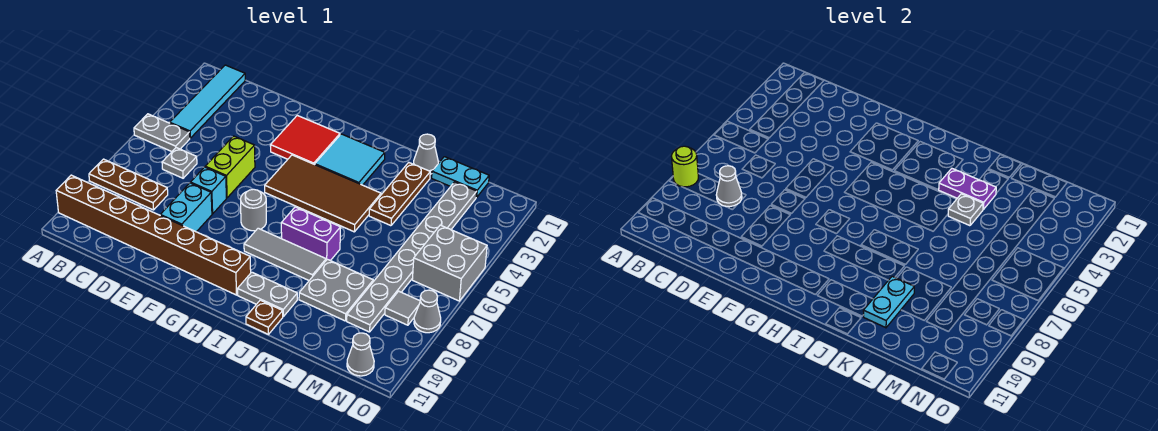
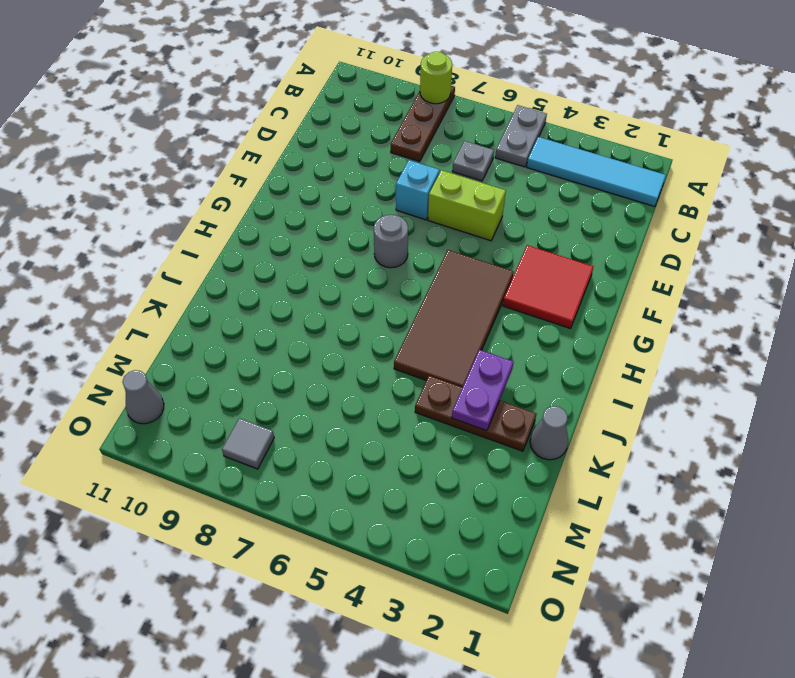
none -> brown 1x8 brick [56,175,251,295]
none -> cyan 1x2 brick [160,183,212,232]
none -> cyan 2x2 tile [315,134,385,185]
none -> grey 1x3 tile [244,228,326,280]

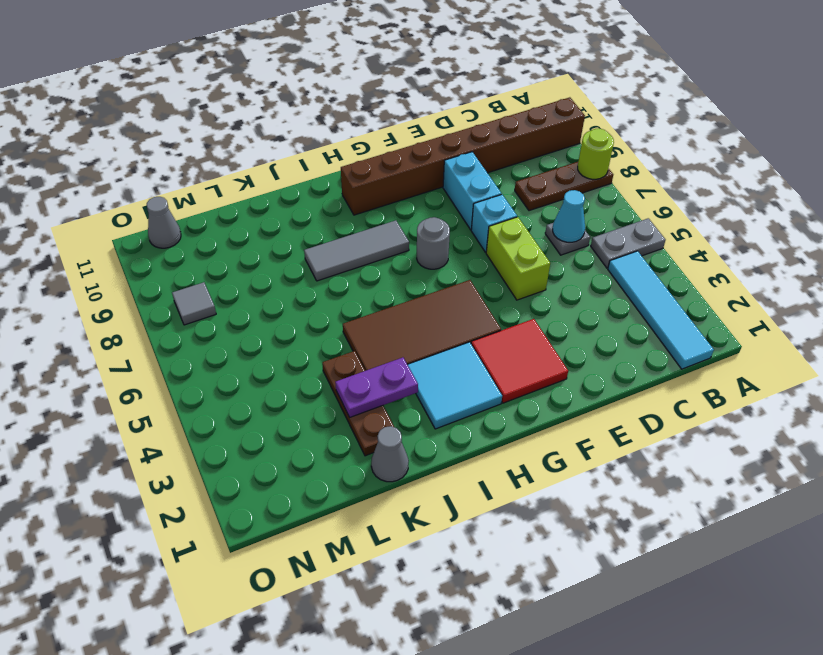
cyan 1x1 cone [553,190,585,242] -> none
none -> purple 1x2 brick [281,207,341,261]
none -> grey 1x2 plate [237,272,297,316]
none -> brown 1x1 plate [246,300,283,334]
none -> grey 2x2 plate [299,259,373,321]

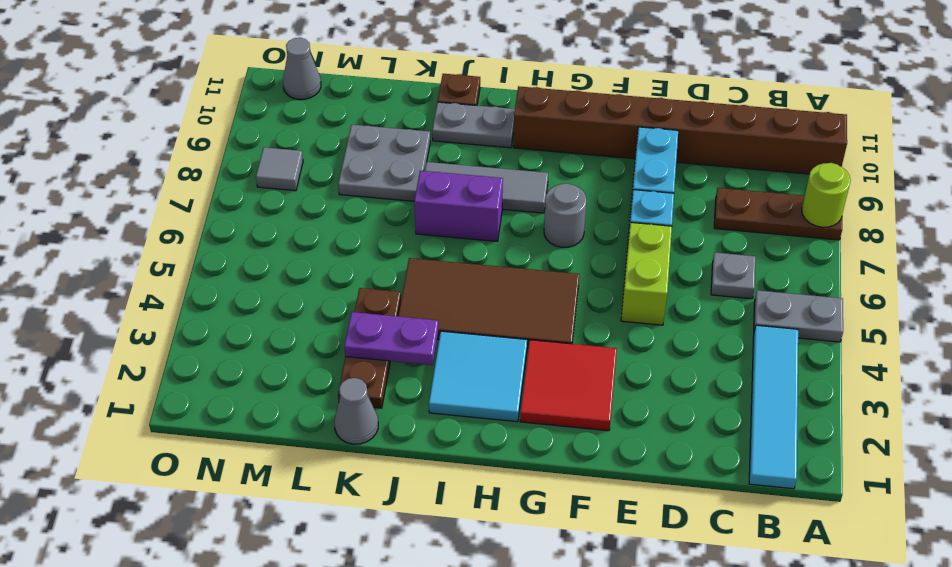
none -> cyan 1x2 plate [432,157,489,197]
none -> grey 1x8 plate [347,182,477,332]
none -> grey 2x2 brick [412,225,487,301]
none -> grey 1x1 cone [414,290,441,333]

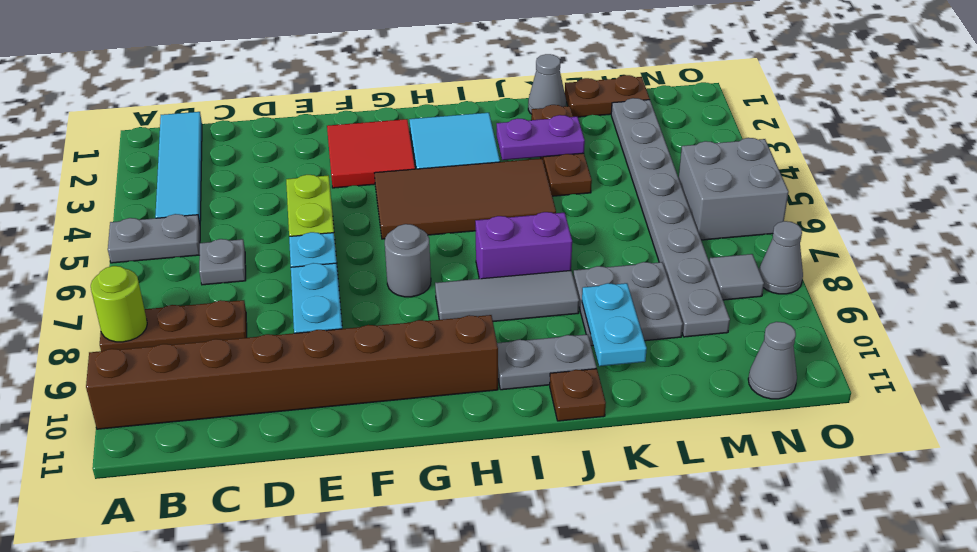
brown 1x2 plate [565,75,650,117] -> cyan 1x2 plate [432,157,489,197]
none -> grey 1x1 cone [716,166,742,207]
none -> grey 1x1 plate [948,194,983,226]

